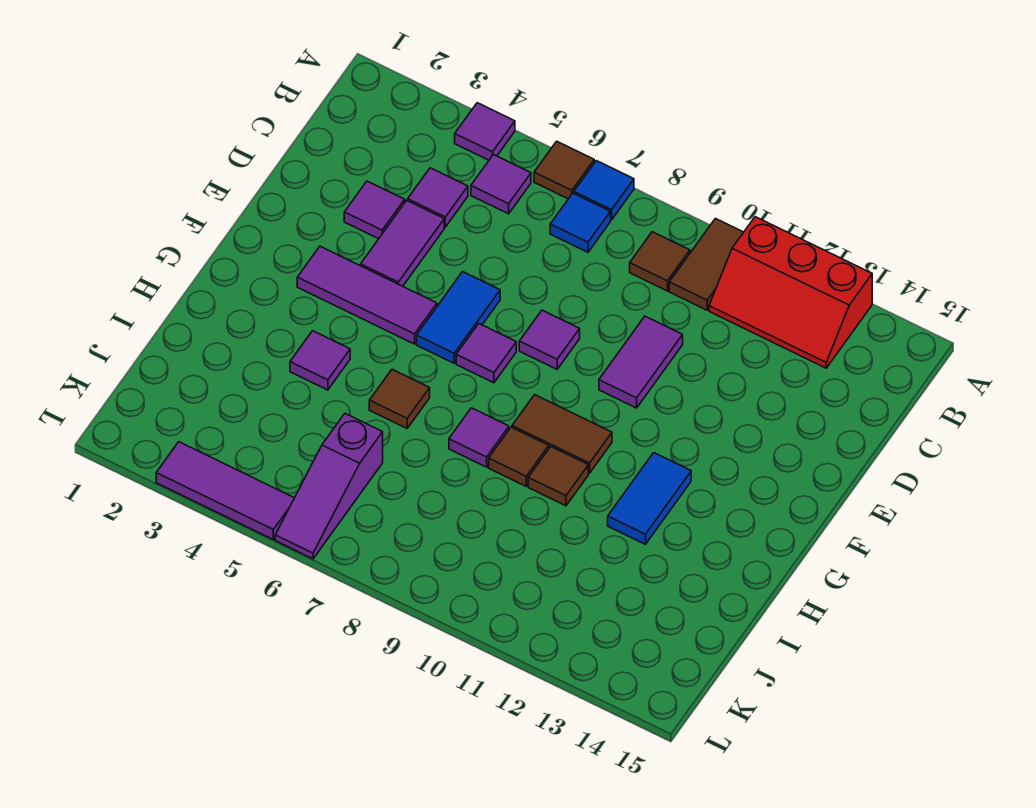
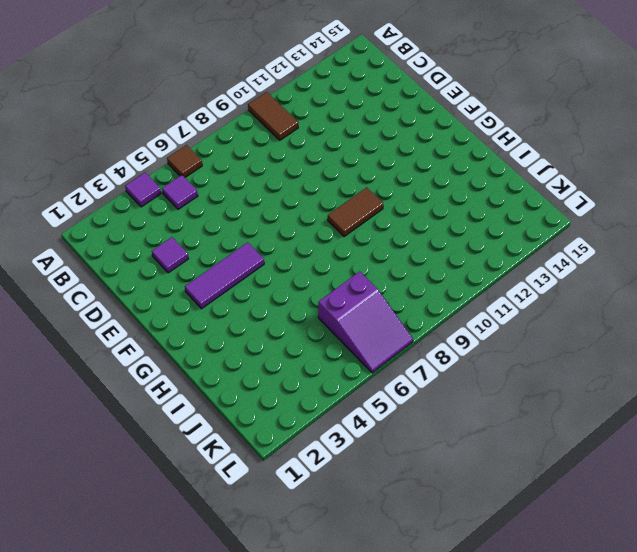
purple 2x3 slope [318,271,413,373] -> purple 1x3 slope [275,414,383,559]
none -> blue 1x1 tile [574,161,634,220]
none -> red 2x3 slope [709,217,872,368]
none -> blue 1x1 tile [550,193,611,252]

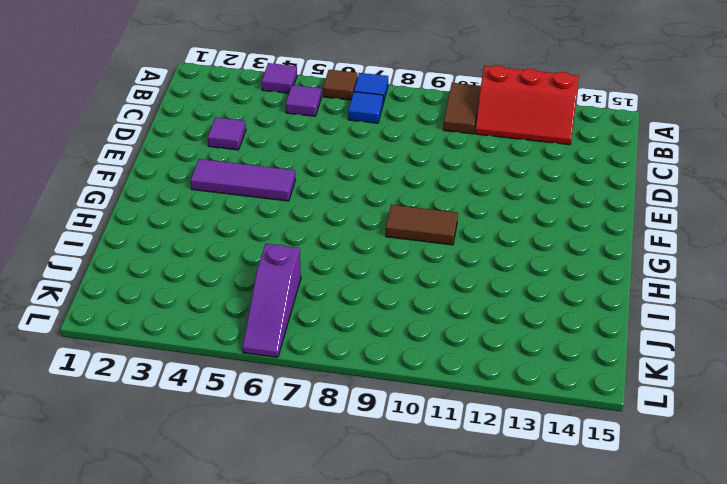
none -> brown 1x1 tile [630,232,690,291]
none -> purple 1x1 tile [408,168,468,227]
none -> purple 1x2 tile [361,200,444,286]

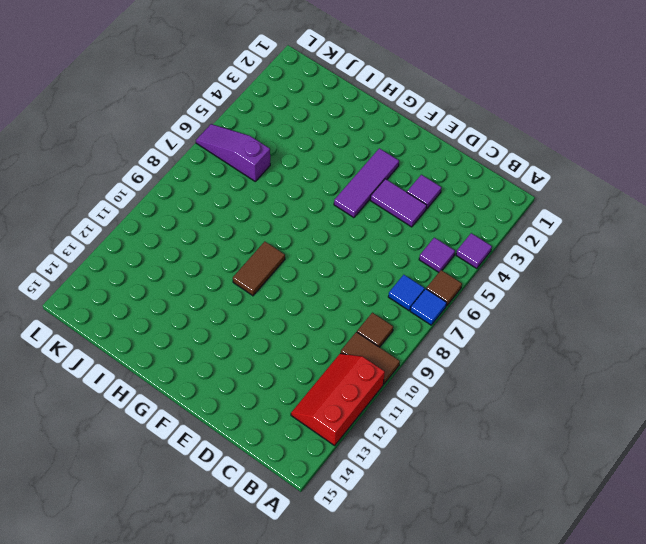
none -> purple 1x1 tile [408,168,468,227]
none -> purple 1x2 tile [599,316,683,408]
none -> blue 1x2 tile [417,272,500,363]

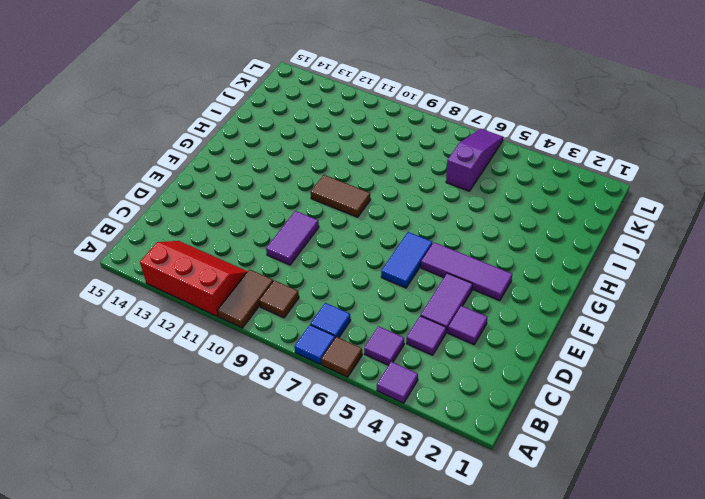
none -> purple 1x1 tile [519,310,580,369]
none -> purple 1x1 tile [456,324,516,383]
none -> blue 1x2 tile [608,453,691,544]

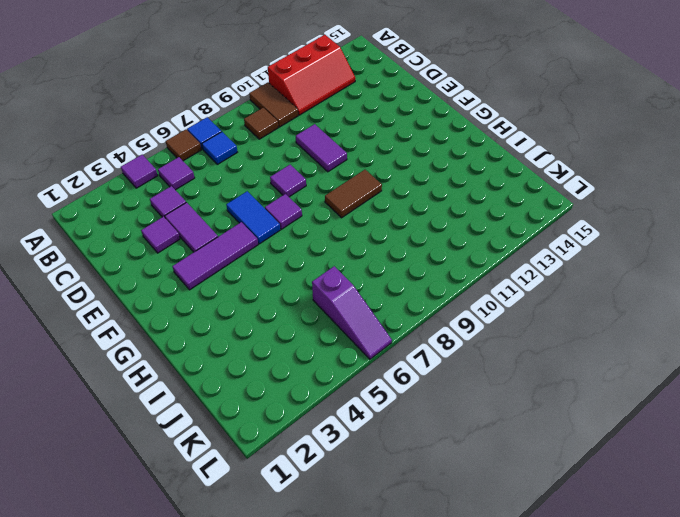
none -> blue 1x2 tile [608,453,691,544]
none -> purple 1x1 tile [290,331,350,390]
none -> brown 1x1 tile [369,369,430,428]

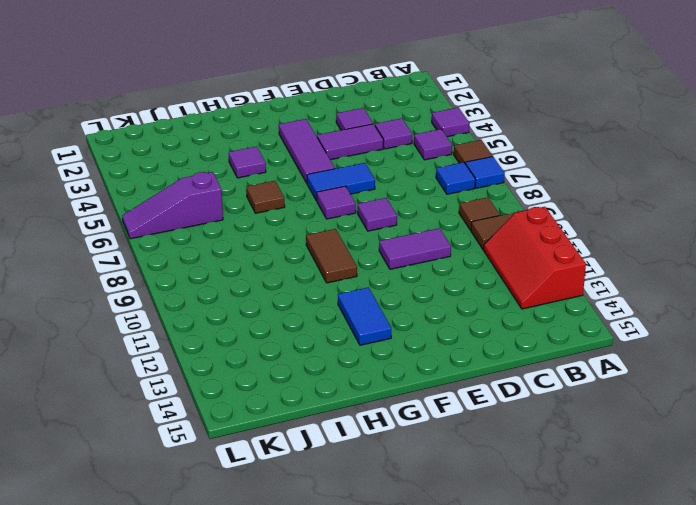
blue 1x2 tile [338,287,391,345] -> blue 1x2 tile turned to [608,453,691,544]
none -> purple 1x1 tile [449,408,509,467]
none -> brown 1x1 tile [489,427,549,486]
none -> brown 1x1 tile [528,447,588,506]

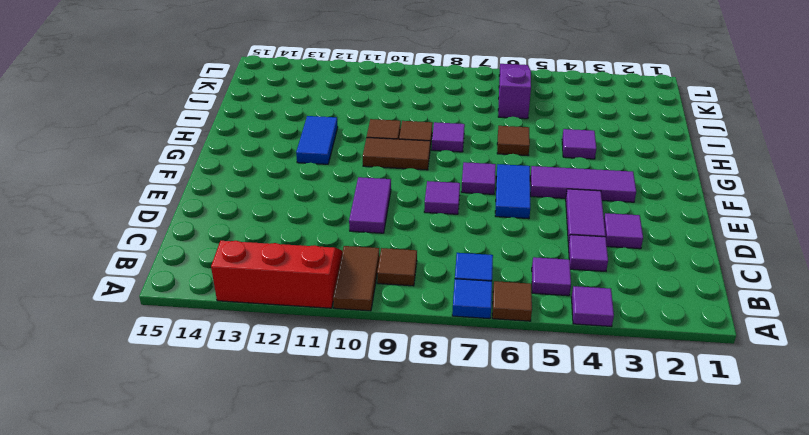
none -> purple 1x3 tile [156,442,294,539]

